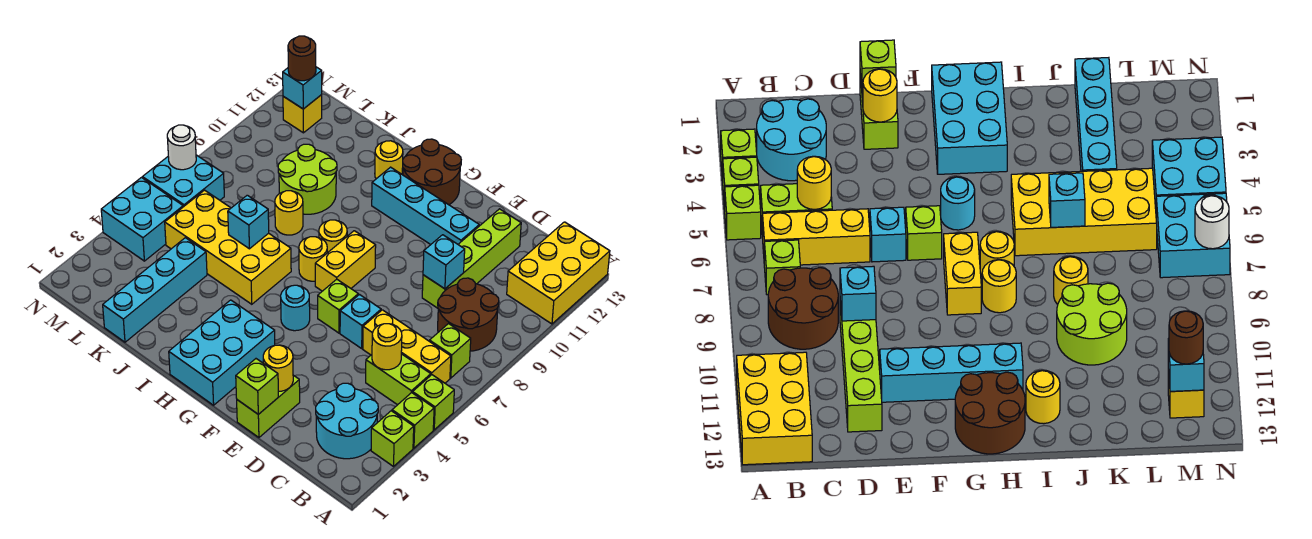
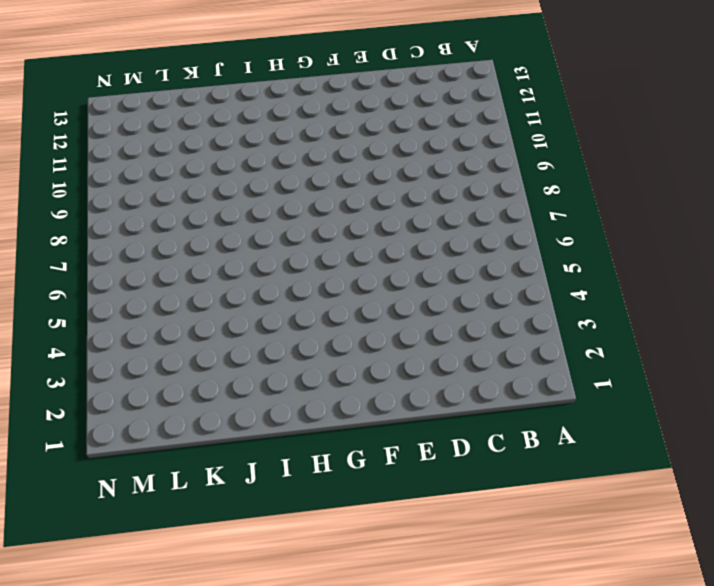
none -> lime 1x1 brick [371,411,414,466]
none -> lime 1x1 brick [392,393,434,448]
none -> lime 1x1 brick [413,375,454,430]
none -> yellow 2x3 brick [507,222,610,324]

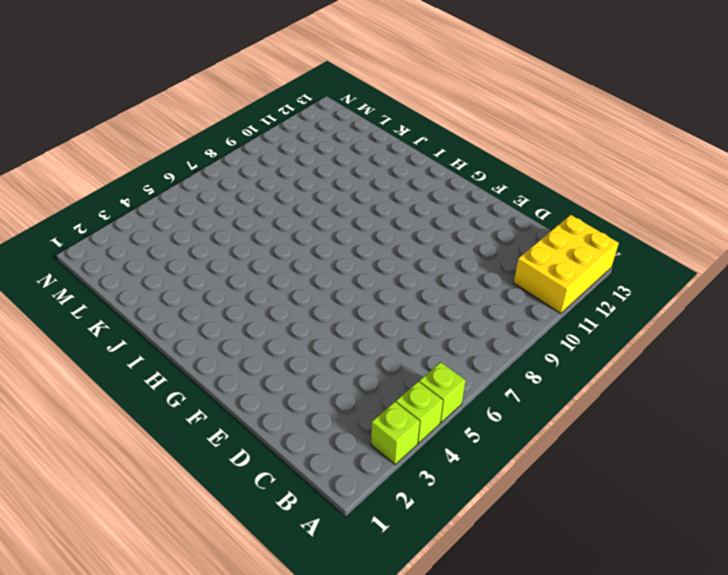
none -> cyan 2x2 round brick [316,383,378,459]
none -> lime 1x2 brick [366,354,431,405]
none -> yellow 1x3 brick [363,310,451,383]
none -> lime 1x1 brick [430,324,471,378]

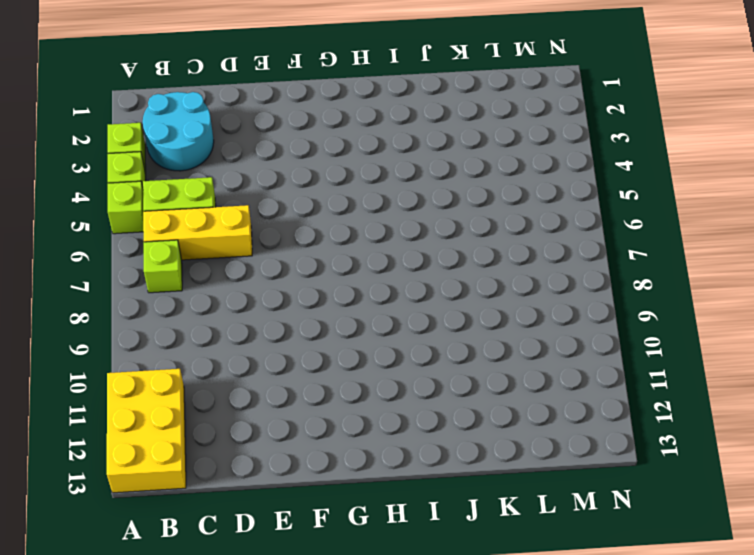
none -> brown 2x2 round brick [438,278,499,351]
none -> lime 1x4 brick [422,209,521,308]
none -> lime 1x2 brick [237,375,300,437]
none -> cyan 1x1 brick [340,295,381,348]

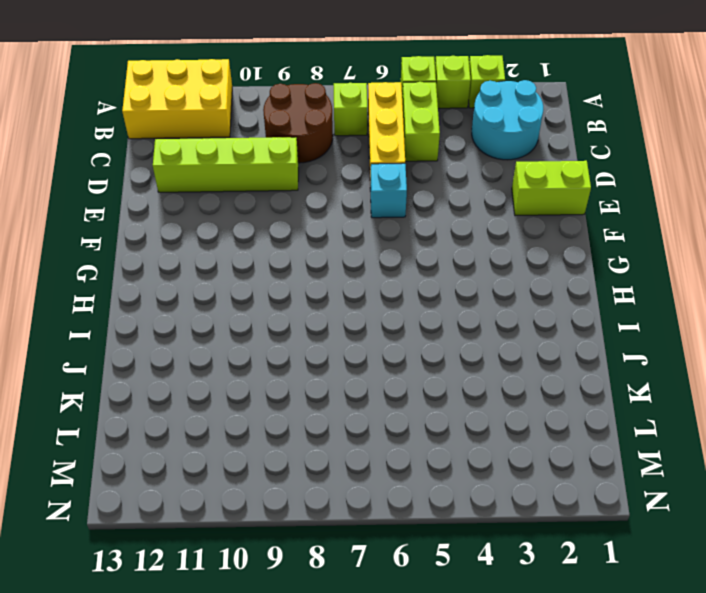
none -> cyan 1x4 brick [372,167,479,245]
none -> lime 1x1 brick [318,279,358,333]
none -> cyan 2x3 brick [169,300,275,405]
none -> cyan 1x1 round brick [281,285,310,331]

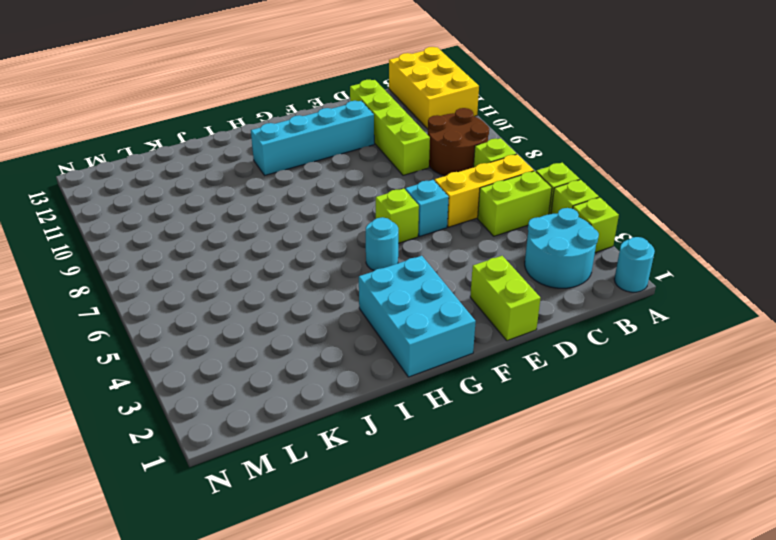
cyan 1x1 round brick [614,237,655,292] -> none
none -> yellow 1x2 brick [315,231,376,291]
none -> brown 2x2 round brick [403,139,461,205]
none -> yellow 1x1 round brick [299,237,327,281]
none -> yellow 1x1 round brick [319,220,347,253]

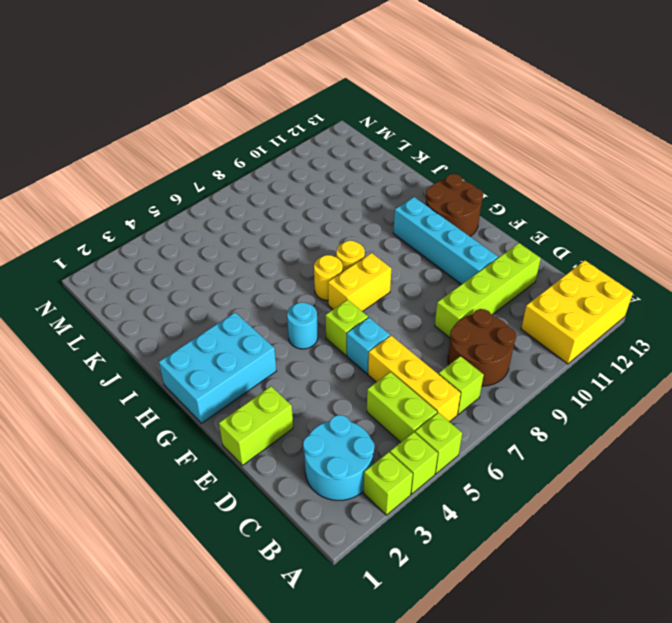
none -> yellow 2x4 brick [165,190,291,304]
none -> yellow 1x1 round brick [375,141,403,179]
none -> yellow 1x1 round brick [275,191,303,235]
none -> lime 2x2 round brick [278,144,337,214]

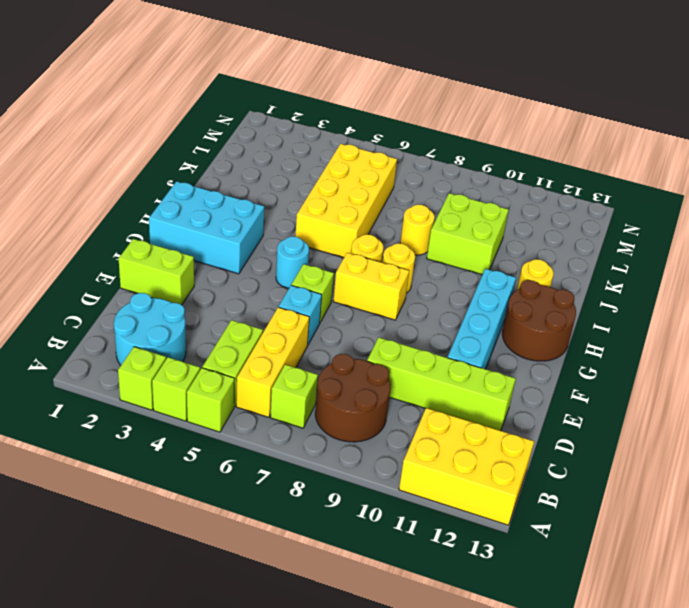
lime 2x2 brick [427,193,509,275] -> lime 2x2 round brick [278,144,337,214]
none -> cyan 1x4 brick [103,238,207,342]
none -> cyan 2x2 brick [101,178,183,261]
none -> cyan 2x2 brick [142,155,224,207]
none -> yellow 1x1 brick [283,95,322,133]

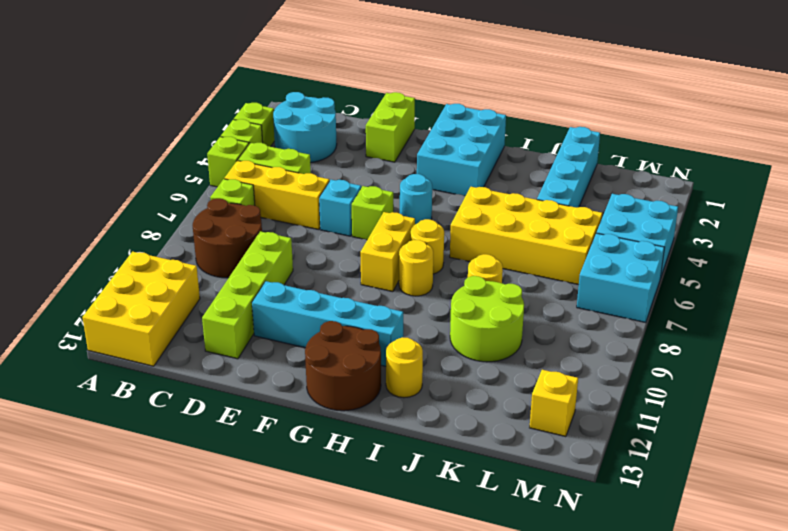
none -> yellow 1x1 round brick [372,324,402,370]
none -> cyan 1x1 brick [423,235,465,289]
none -> lime 1x1 brick [236,359,278,414]
none -> yellow 1x1 round brick [263,345,293,391]

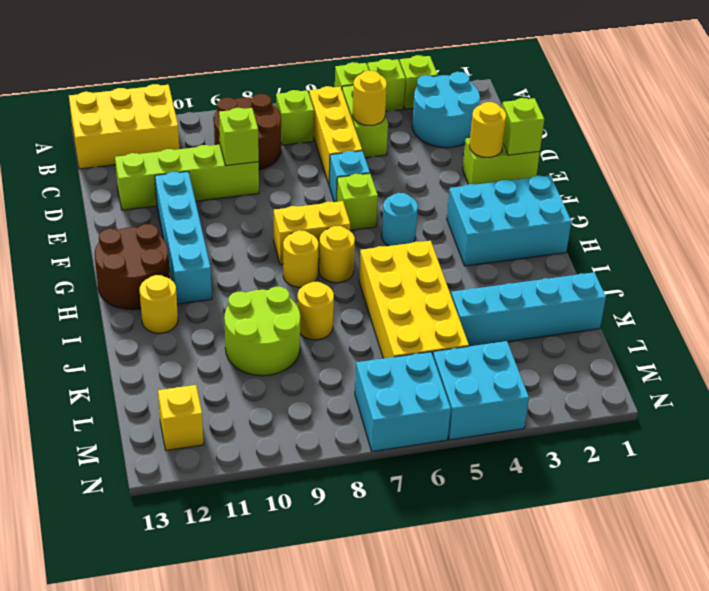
lime 1x1 brick [219,108,259,166] -> cyan 1x1 brick [423,235,465,289]
none -> cyan 1x1 brick [228,195,269,249]
none -> cyan 1x1 brick [283,67,322,109]
none -> white 1x1 round brick [167,125,196,170]
none -> brown 1x1 round brick [288,36,316,81]

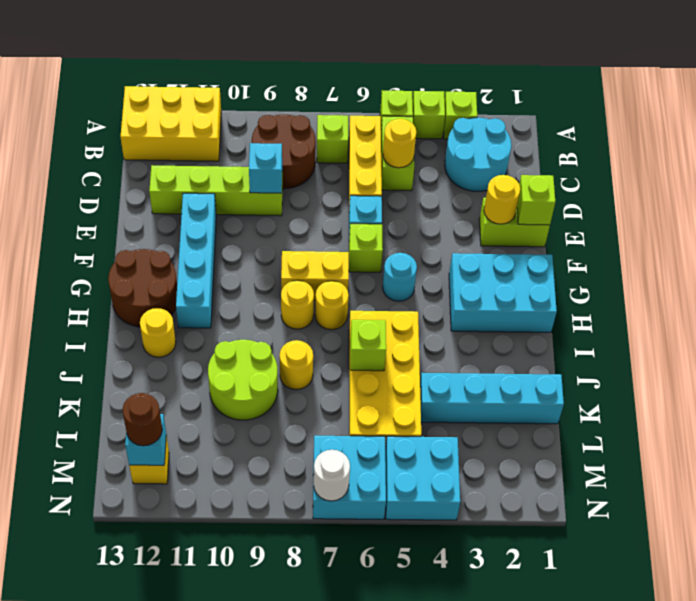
lime 1x1 brick [350,320,386,371] -> cyan 1x1 brick [228,195,269,249]

